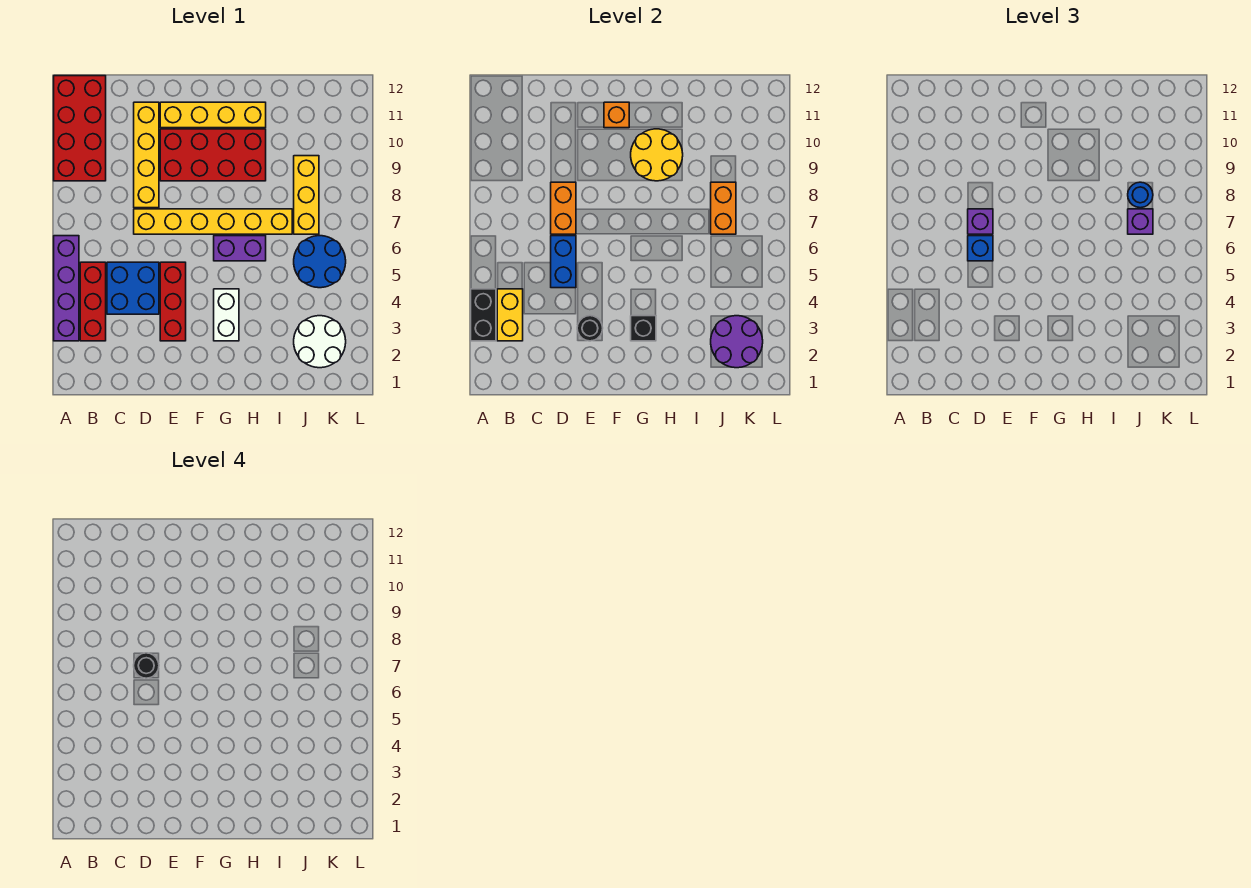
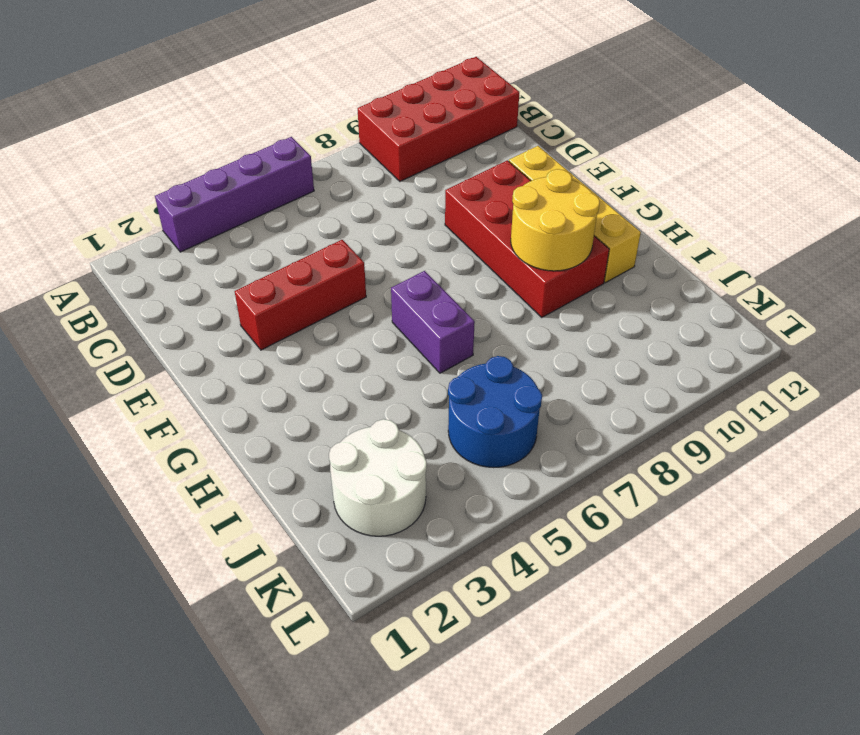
none -> red 1x3 brick [80,262,106,341]
none -> blue 2x2 brick [107,262,159,314]
none -> yellow 1x6 brick [134,209,292,234]

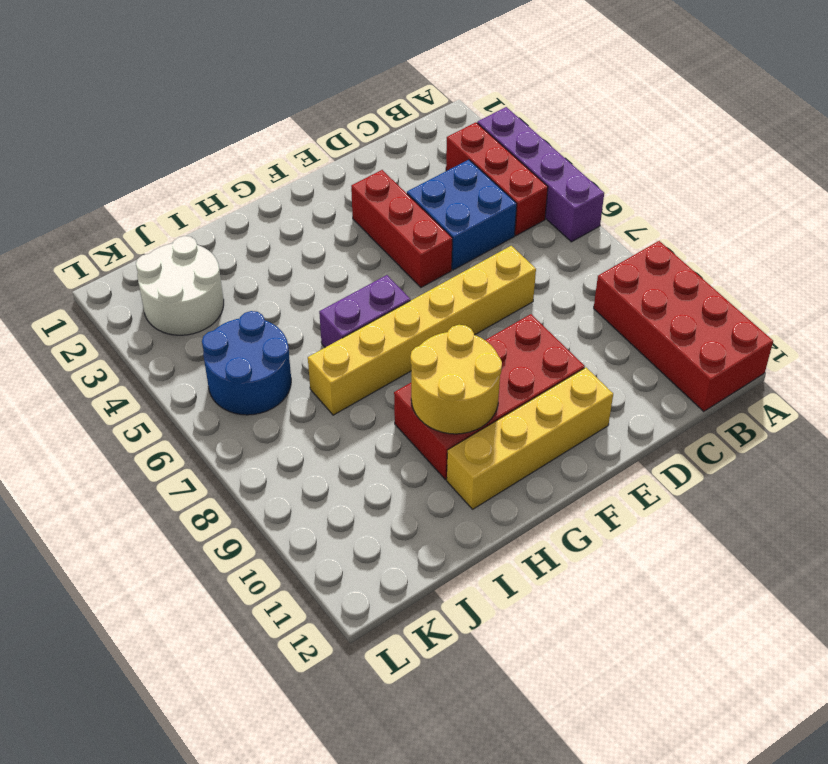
none -> yellow 1x4 brick [134,102,159,208]
none -> white 1x2 brick [214,289,239,341]
none -> yellow 1x3 brick [294,156,319,234]

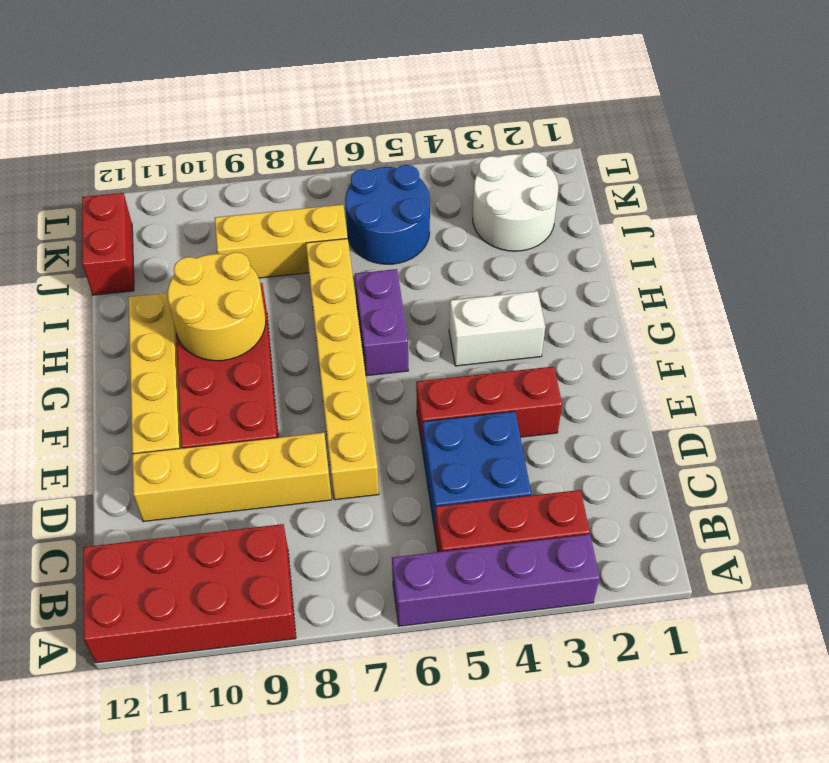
red 1x2 brick [82,193,134,295] -> none
none -> black 1x2 brick [471,289,496,341]
none -> yellow 1x2 brick [497,289,523,341]
none -> blue 1x2 brick [551,236,576,288]

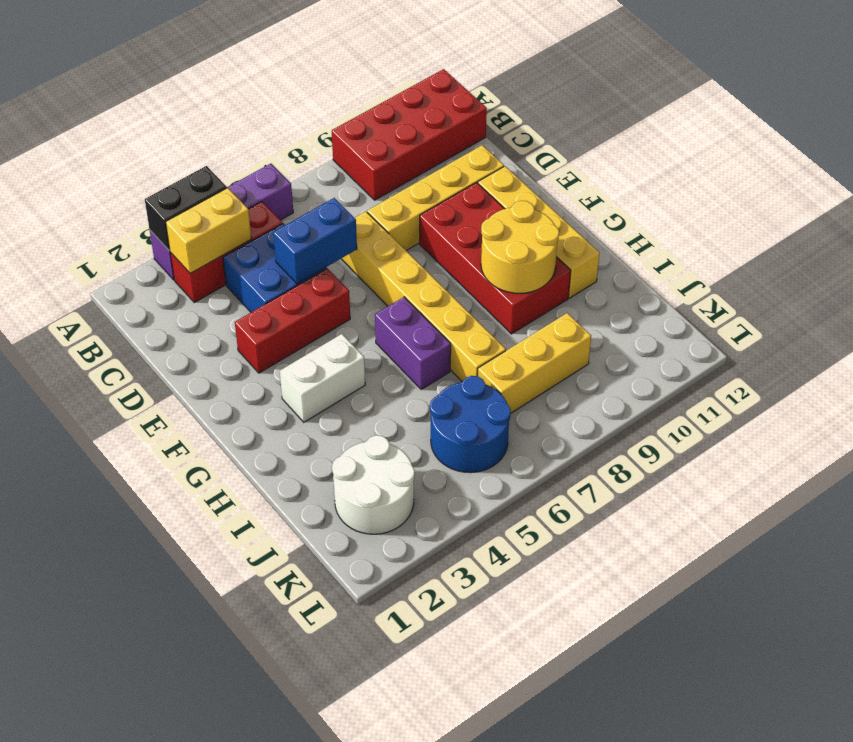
none -> orange 1x2 brick [551,182,576,234]
none -> black 1x1 round brick [577,316,603,341]
none -> orange 1x1 brick [604,102,629,128]

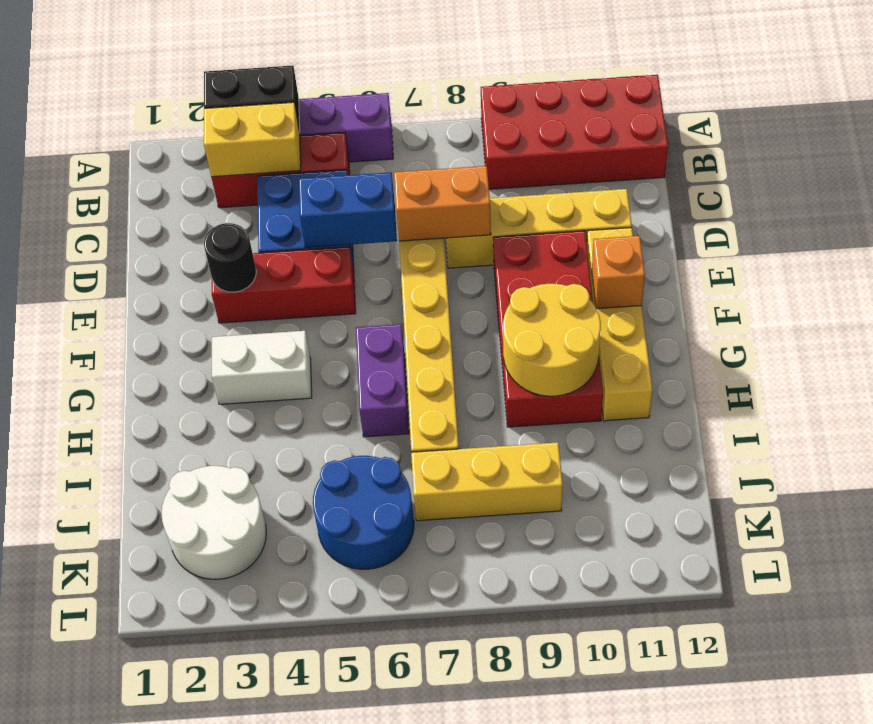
none -> black 1x1 brick [631,316,656,341]
none -> purple 2x2 round brick [711,316,763,368]
none -> orange 1x2 brick [711,182,736,234]

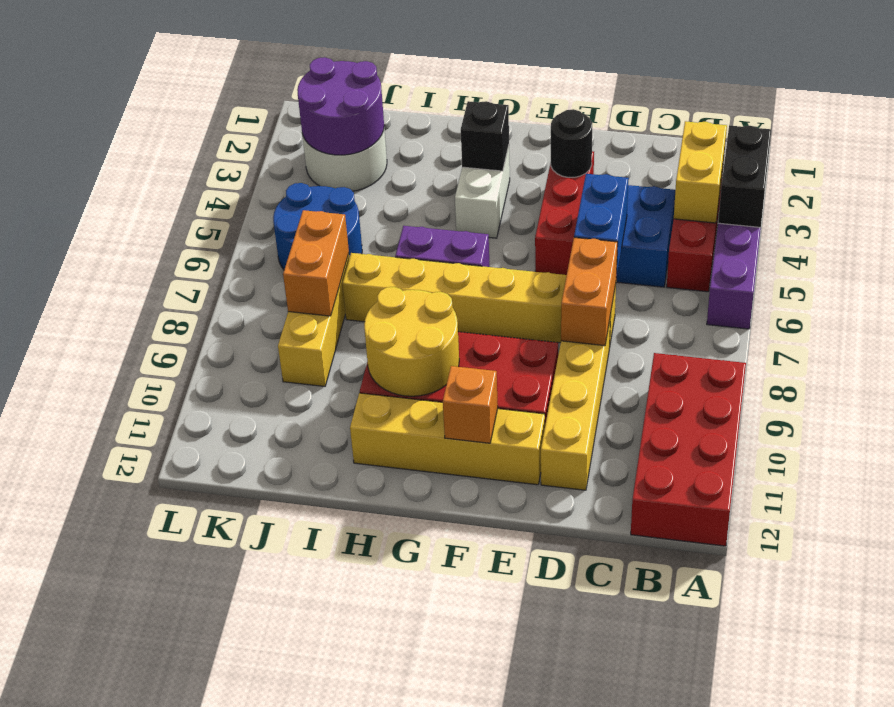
none -> blue 1x1 brick [968,236,993,261]
none -> purple 1x1 brick [968,209,993,234]
none -> purple 1x1 brick [1128,209,1153,234]

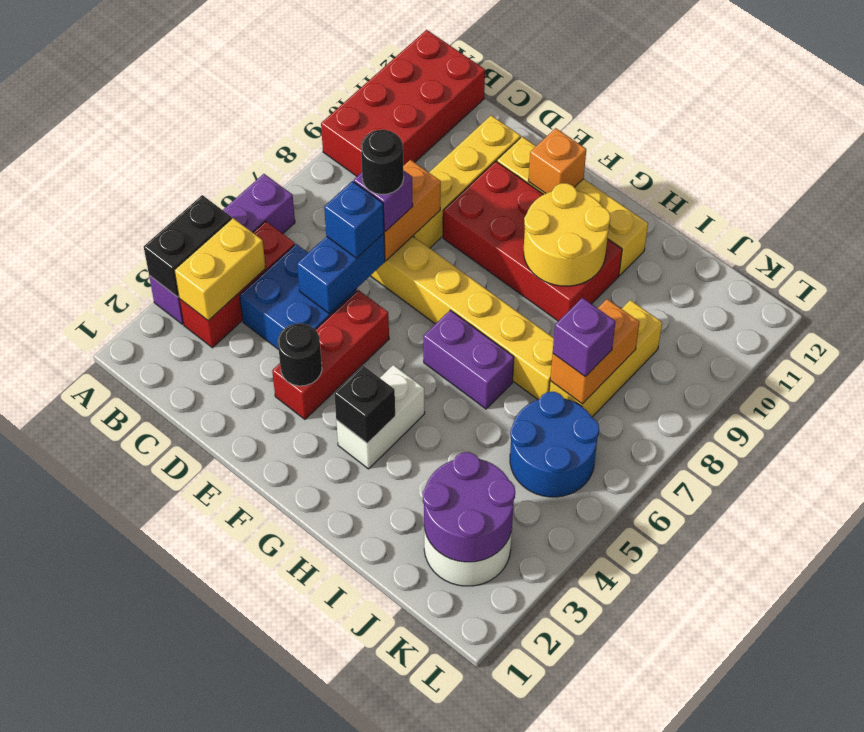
none -> blue 1x1 round brick [1128,182,1153,208]

